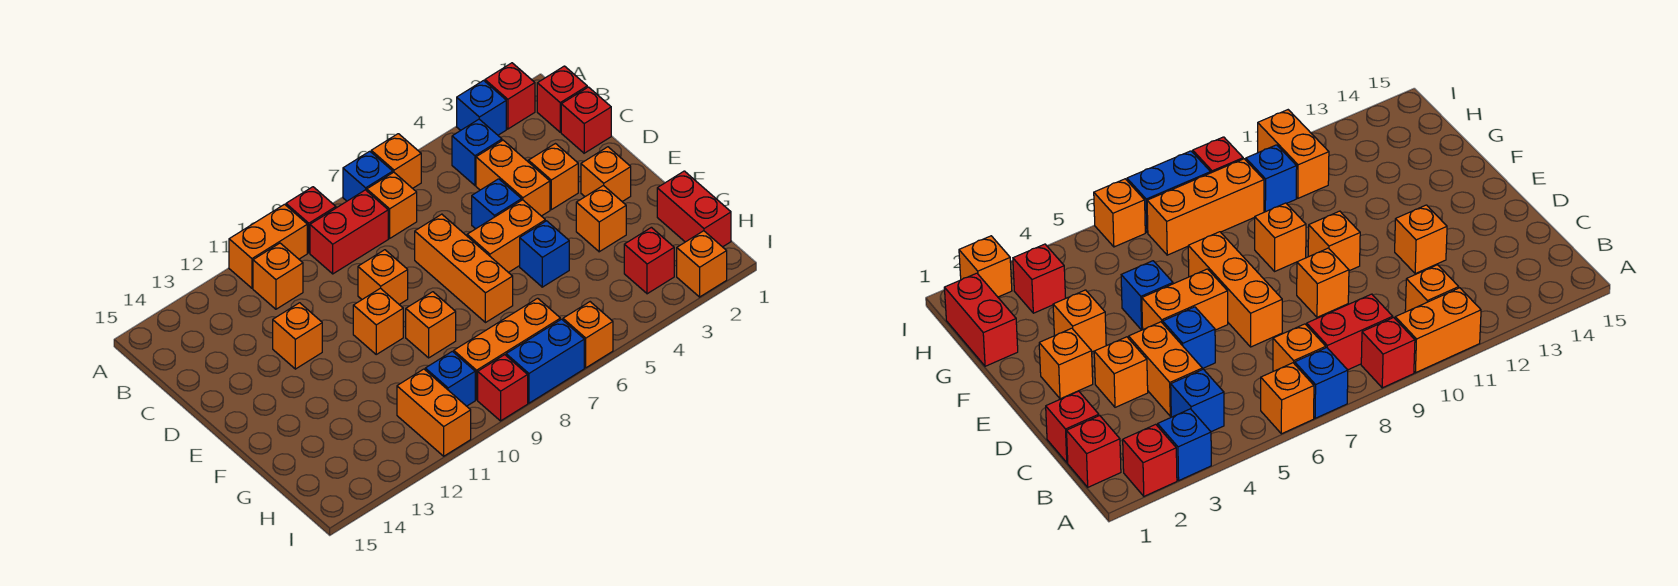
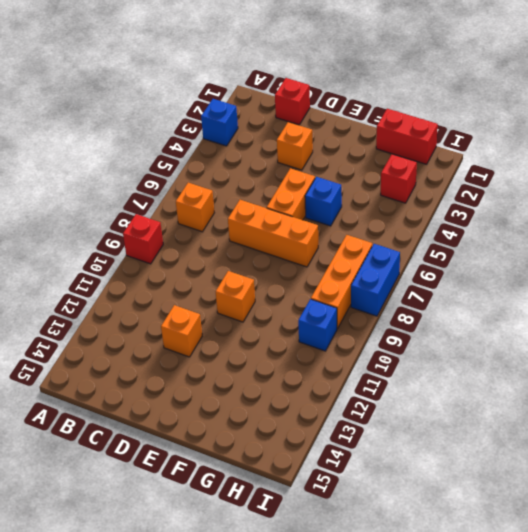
none -> red 1x1 brick [485,63,535,129]
none -> orange 1x1 brick [371,134,421,188]
none -> blue 1x1 brick [343,151,393,201]
none -> orange 1x2 brick [229,204,307,288]

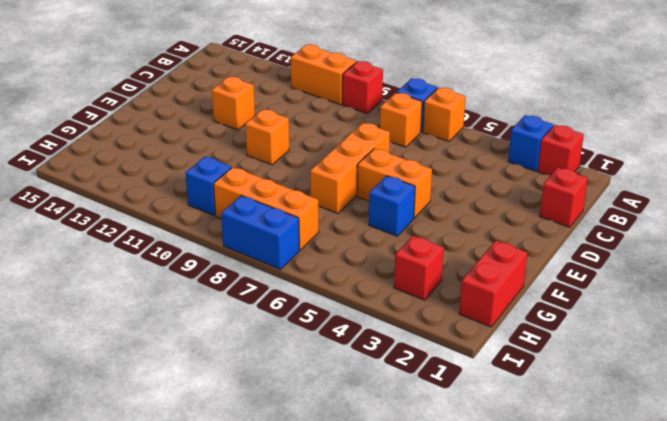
none -> red 1x1 brick [537,66,587,132]
none -> blue 1x1 brick [452,119,502,185]
none -> red 1x2 brick [310,190,388,274]
none -> orange 1x1 brick [253,243,303,309]

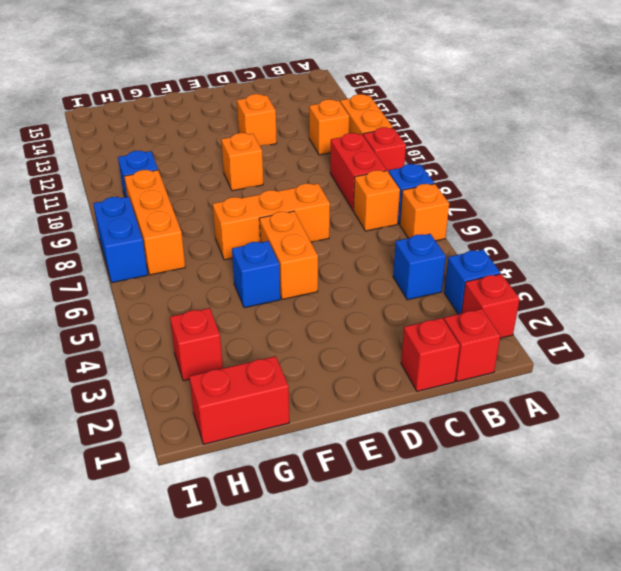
none -> orange 1x2 brick [476,140,550,216]
none -> orange 1x1 brick [528,144,578,210]
none -> blue 1x1 brick [472,179,522,229]
none -> orange 1x1 brick [358,250,408,304]

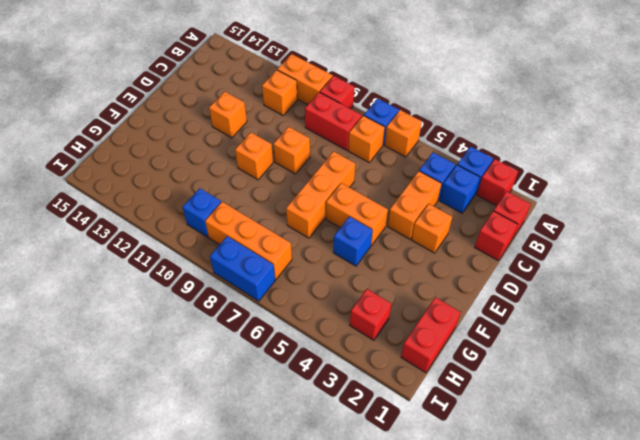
blue 1x1 brick [440,165,480,213] -> blue 1x1 brick moved to [472,179,522,229]
none -> orange 1x1 brick [581,147,631,202]
none -> orange 1x1 brick [576,185,626,252]
none -> orange 1x1 brick [406,292,456,358]
none -> orange 1x2 brick [397,369,471,456]

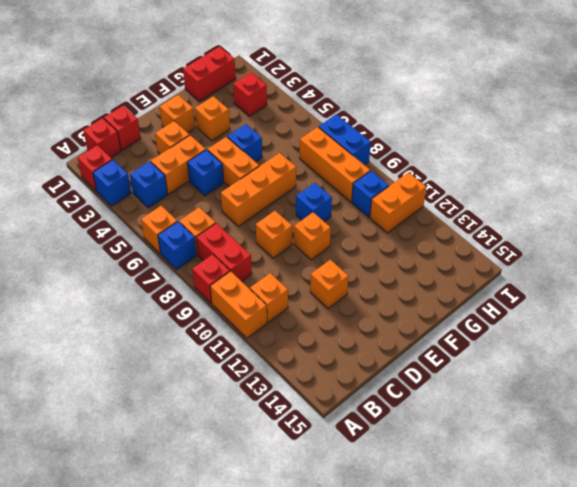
blue 1x1 brick [296,183,332,221] -> orange 1x1 brick [406,292,456,358]
none -> orange 1x1 brick [677,231,727,297]
none -> orange 1x1 brick [563,302,613,368]
none -> red 1x1 brick [478,355,528,421]

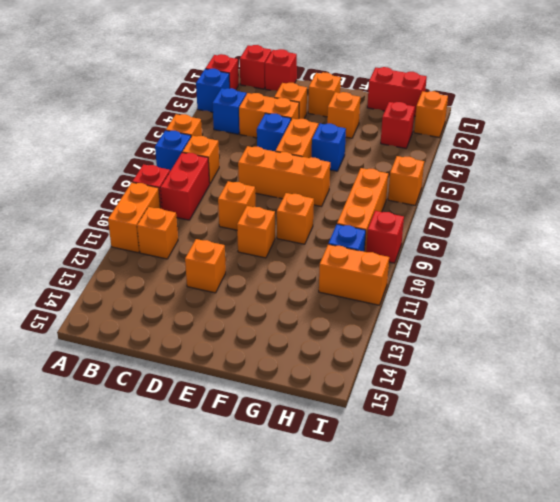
none -> blue 1x2 brick [506,319,584,403]

